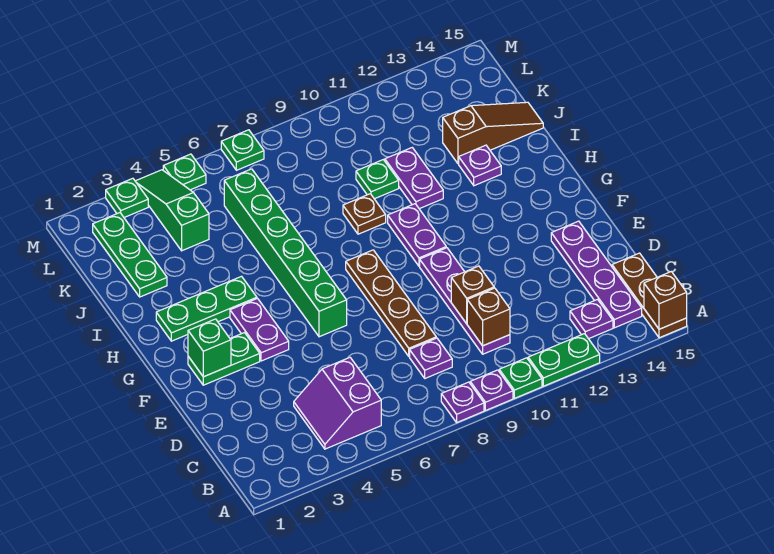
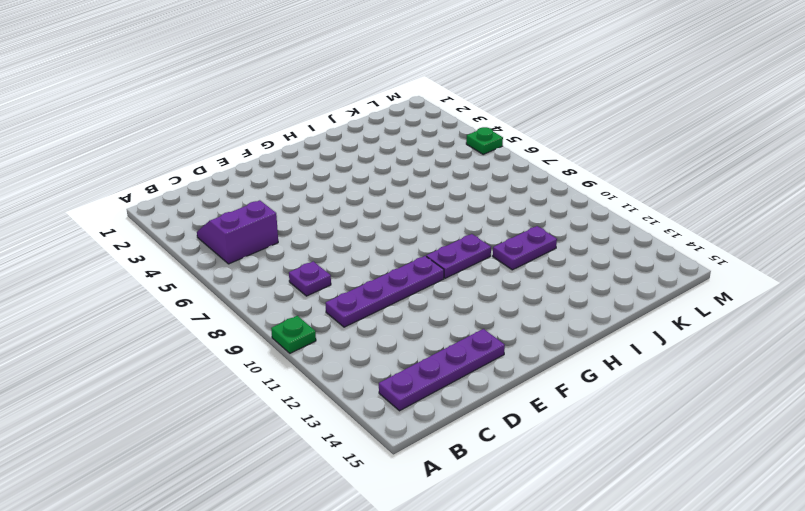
none -> purple 1x1 plate [441,382,484,422]
none -> purple 1x1 plate [470,370,513,411]
none -> green 1x2 plate [528,334,600,386]
none -> brown 1x3 plate [612,253,687,338]

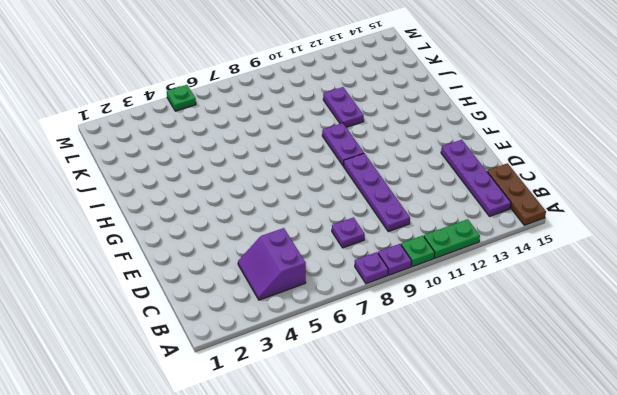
none -> purple 1x1 plate [570,300,613,339]
none -> brown 1x4 plate [346,250,436,356]
none -> green 1x2 plate [188,333,260,385]
none -> purple 1x2 plate [230,298,289,361]

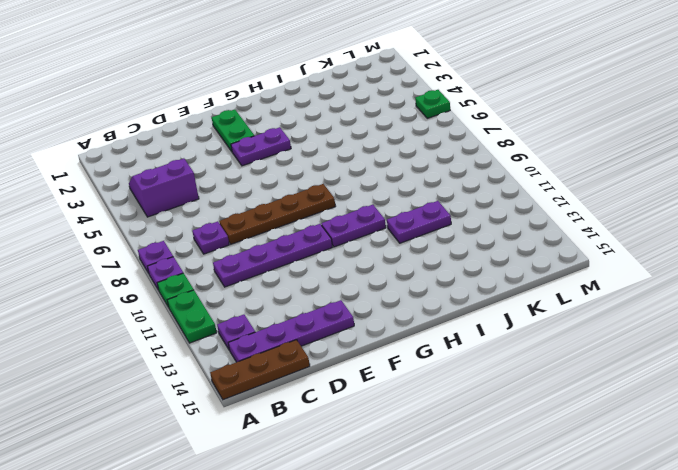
none -> green 1x6 brick [224,169,347,337]
none -> green 1x3 plate [156,276,257,341]
none -> brown 1x1 plate [343,194,386,234]
none -> purple 1x1 plate [459,145,501,186]

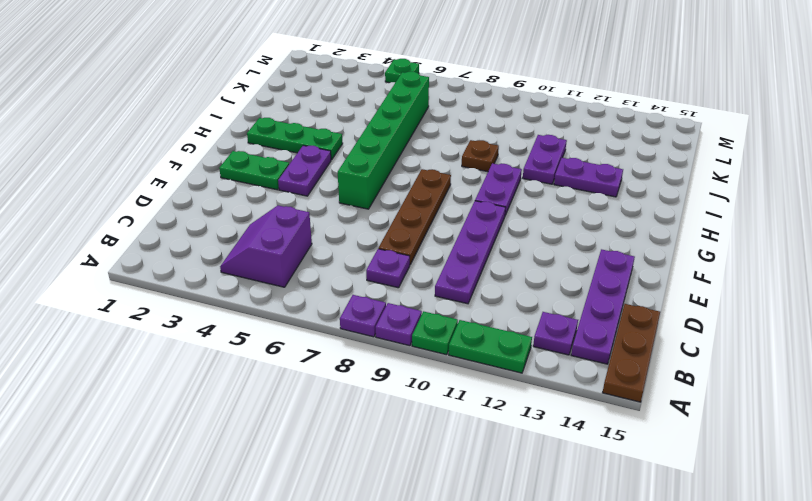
purple 1x2 plate [554,158,623,197] -> purple 1x1 plate [459,145,501,186]
none -> green 1x3 plate [93,213,167,297]
none -> green 1x1 plate [356,160,399,199]
none -> brown 1x3 slope [443,102,543,164]
none -> green 1x3 slope [136,170,209,251]

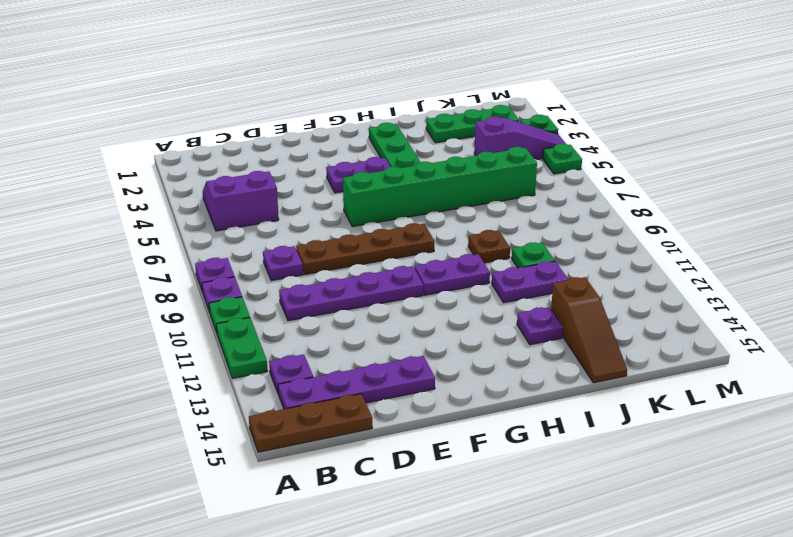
purple 1x3 slope [474,117,566,160] -> green 1x3 slope [136,170,209,251]
none -> green 1x2 plate [188,333,260,385]
none -> green 1x1 plate [221,130,264,170]
none -> brown 1x1 brick [644,272,687,329]
none -> brown 1x1 brick [467,288,510,346]

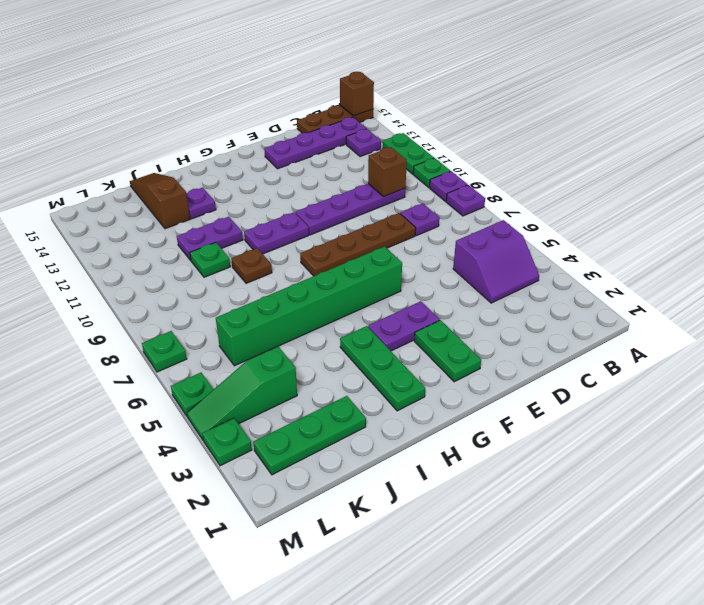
none -> brown 1x1 brick [451,266,494,324]
none -> green 1x1 brick [188,319,231,377]

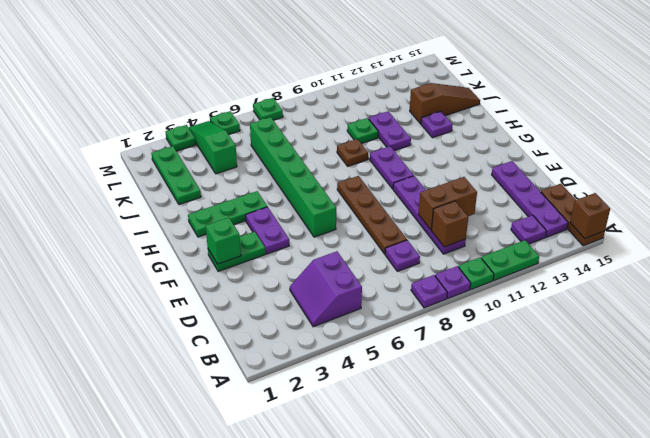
brown 1x2 brick [419,177,477,230] -> brown 1x1 brick [451,266,494,324]

